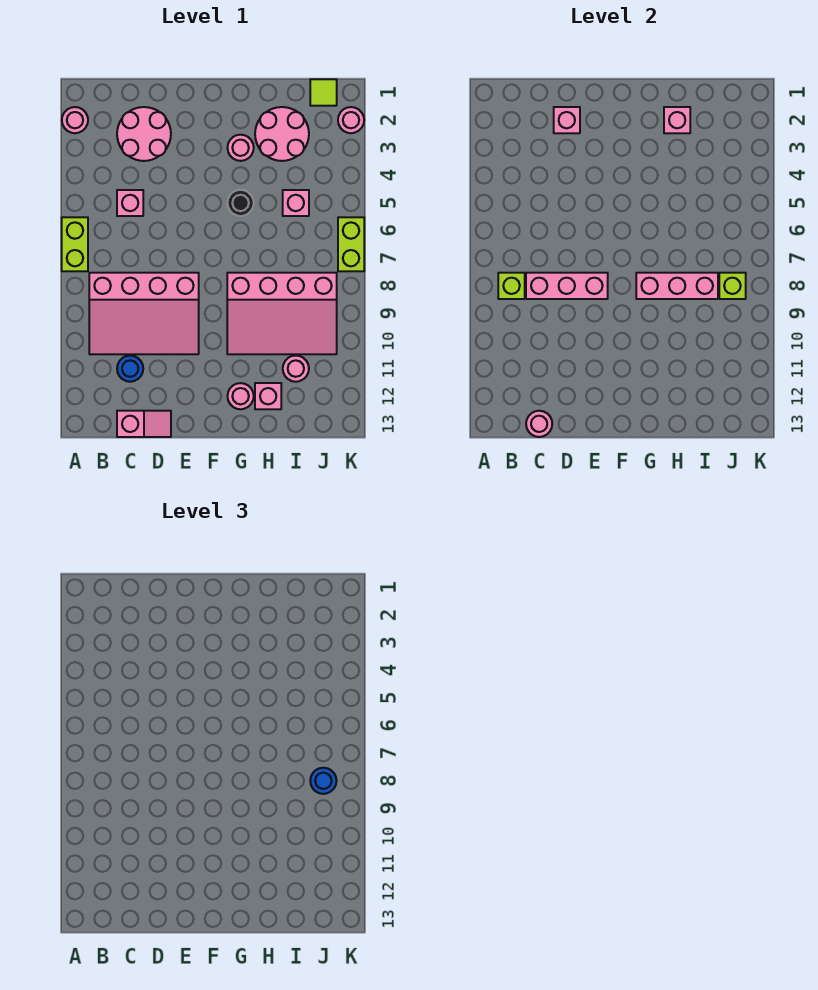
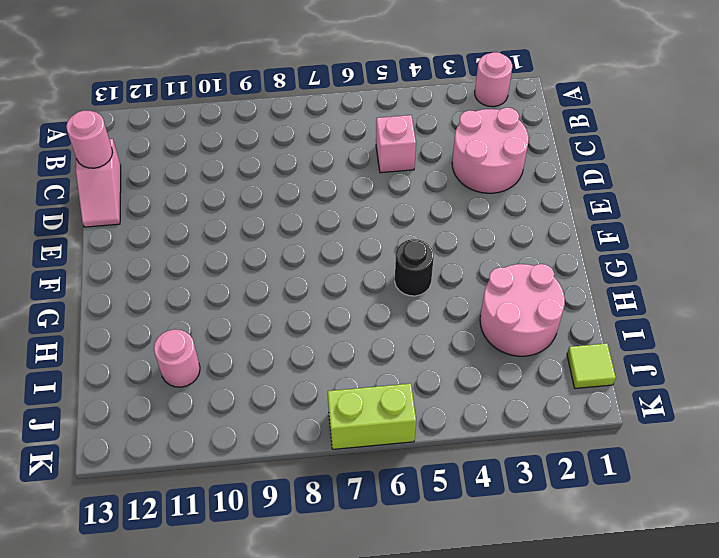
none -> lime 1x2 brick [62,217,88,271]
none -> pink 3x4 slope [89,273,199,354]
none -> blue 1x1 round brick [117,356,143,382]

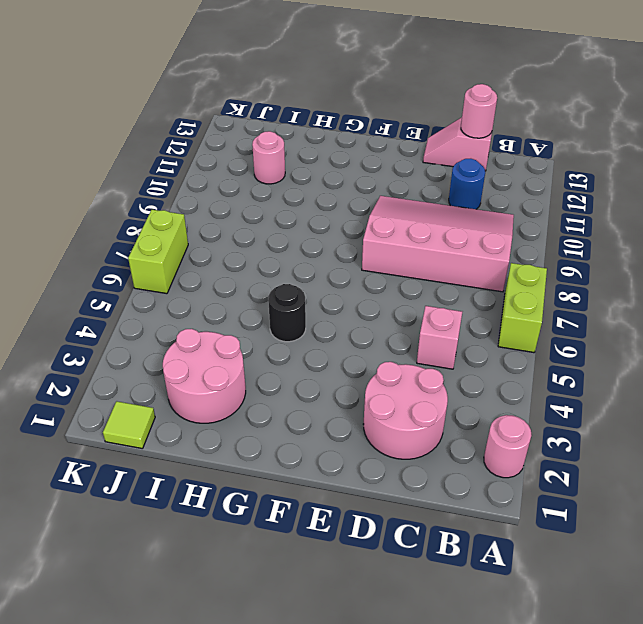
none -> pink 1x1 round brick [228,135,254,161]
none -> pink 3x4 slope [227,273,337,354]
none -> pink 1x1 round brick [228,383,254,409]

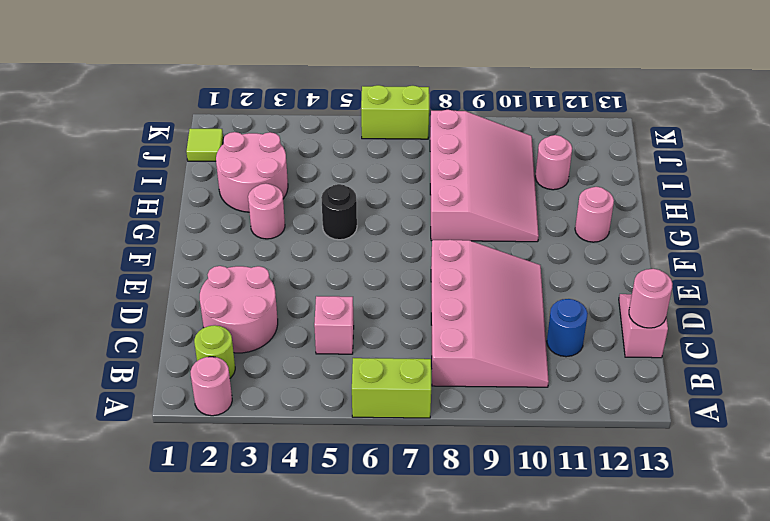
lime 1x1 round brick [194,325,235,378] -> none
none -> pink 1x1 brick [255,383,281,409]
none -> pink 1x1 brick [283,190,309,216]
none -> pink 1x1 round brick [338,107,364,133]

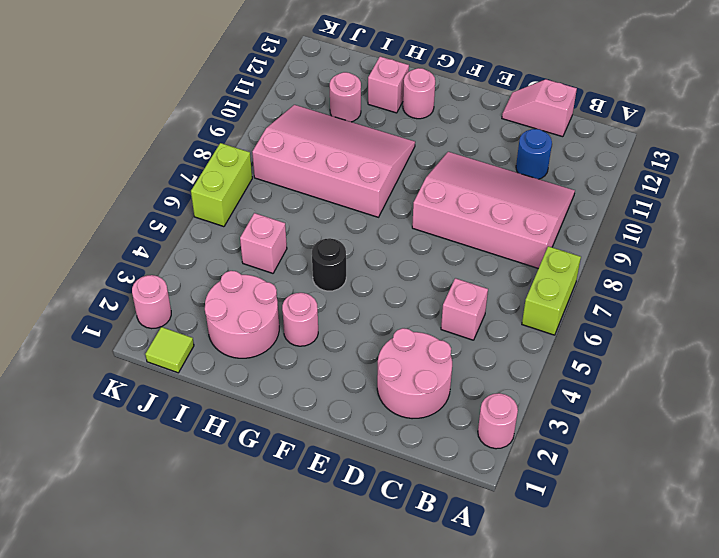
none -> lime 1x1 brick [498,273,525,299]
none -> pink 1x3 brick [526,273,608,299]
none -> pink 1x1 round brick [526,411,552,437]

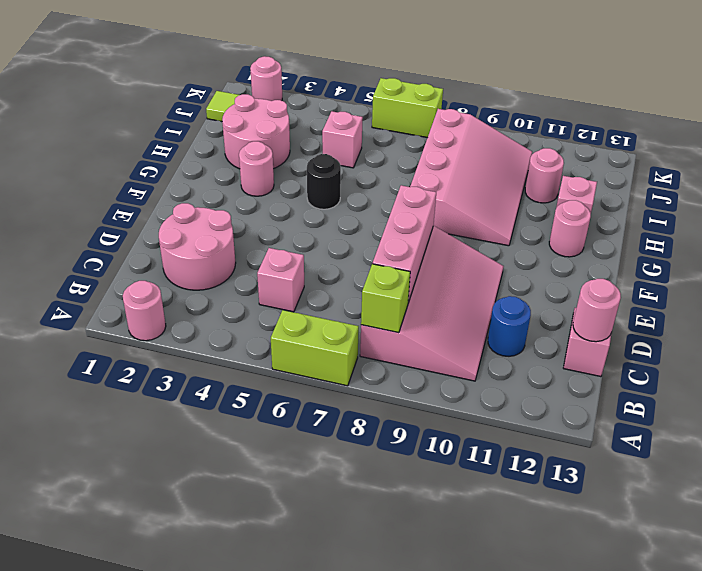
none -> pink 1x1 brick [554,107,580,133]
none -> pink 1x3 brick [636,273,718,299]
none -> pink 1x1 brick [664,107,690,133]

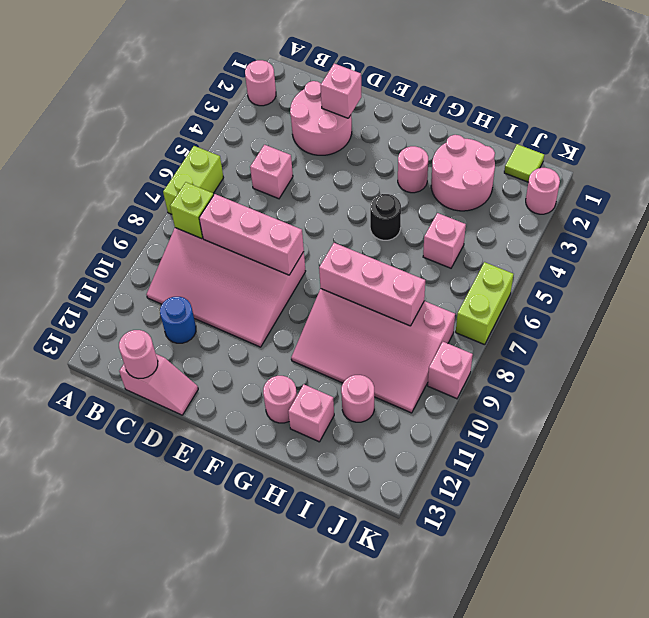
pink 1x1 brick [428,342,473,399] -> pink 1x1 brick moved to [664,107,690,133]
none -> lime 1x1 brick [719,273,746,299]
none -> blue 1x1 round brick [310,768,337,794]

